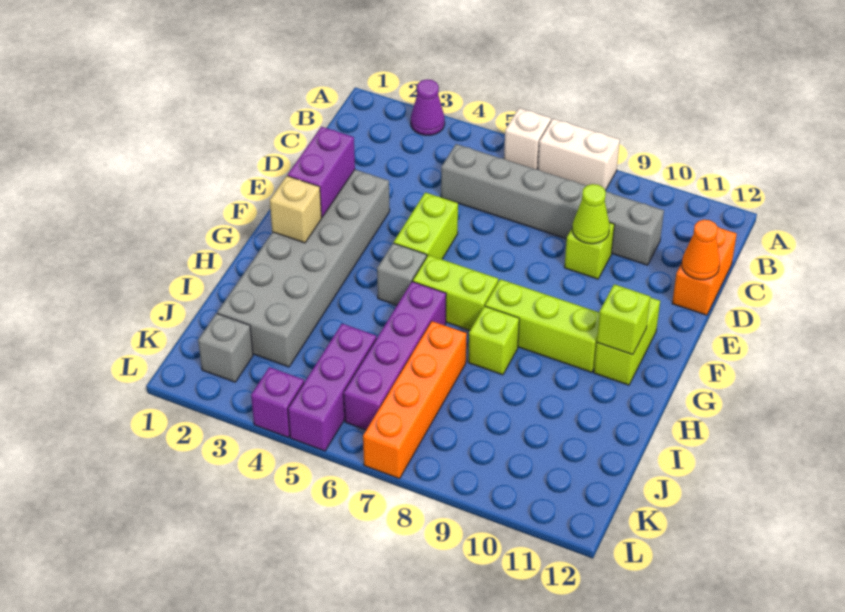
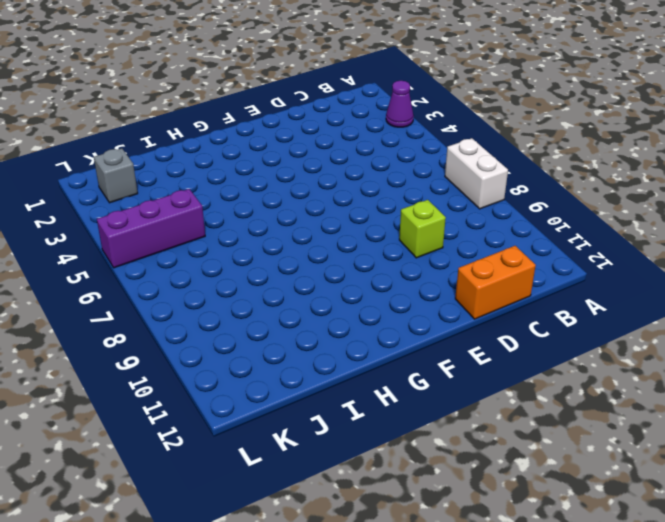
none -> white 1x1 brick [504,108,551,169]
none -> grey 1x6 brick [441,144,664,265]
none -> grey 2x6 brick [217,170,390,367]

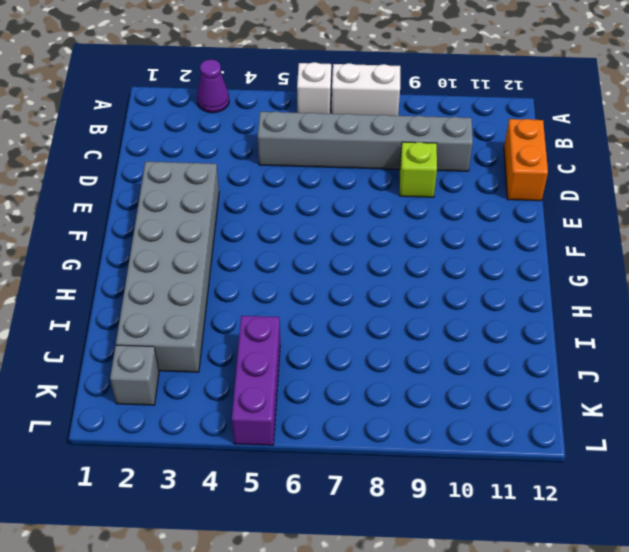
none -> lime 1x2 brick [394,192,458,259]
none -> lime 1x2 brick [594,297,660,385]
none -> grey 1x1 brick [377,243,427,305]

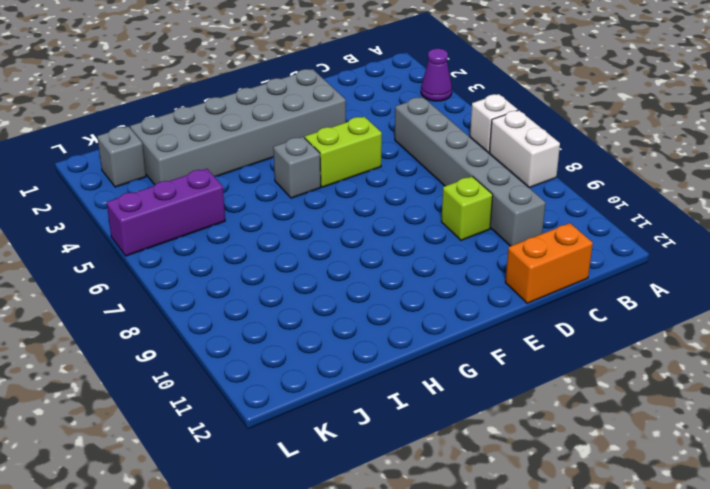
none -> lime 1x2 brick [594,297,660,385]
none -> lime 1x2 brick [413,255,498,330]
none -> lime 1x3 brick [485,279,600,372]

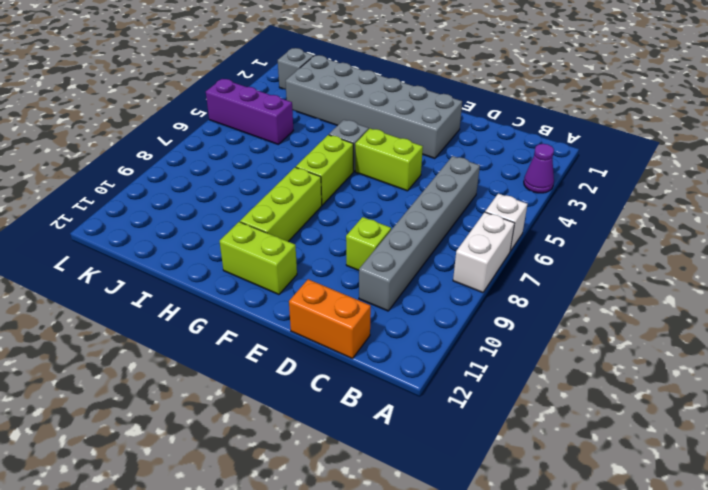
none -> purple 1x4 brick [344,281,446,430]
none -> lime 1x1 brick [468,306,519,375]
none -> orange 1x4 brick [363,321,467,479]

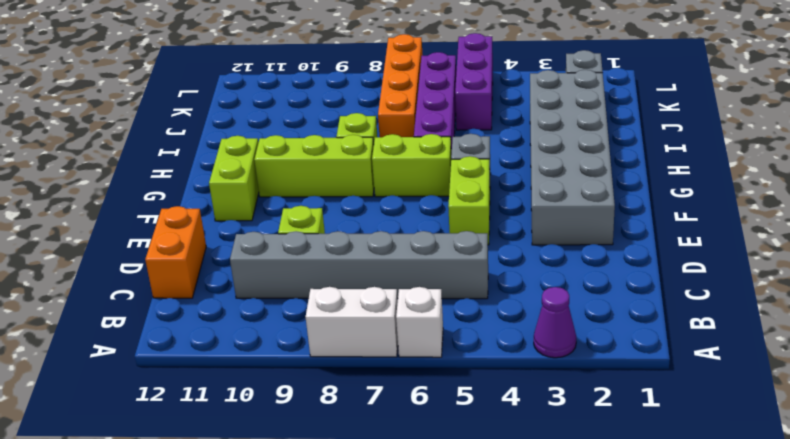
none -> purple 1x1 brick [251,367,304,438]
none -> lime 1x1 cone [572,184,610,244]
none -> orange 1x1 cone [682,220,720,280]

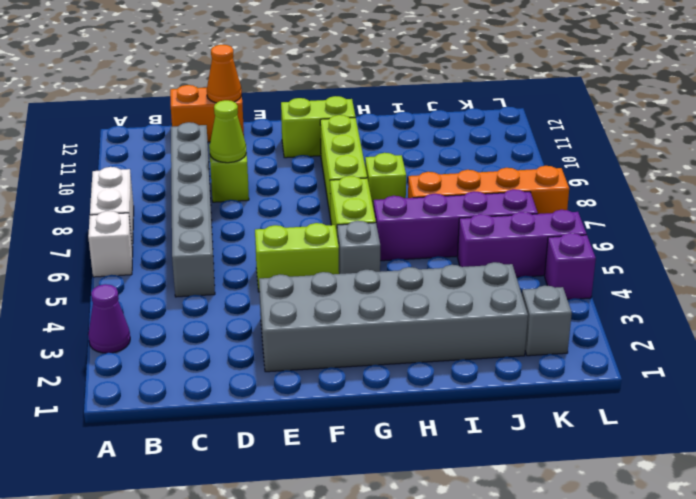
none -> purple 1x2 brick [288,127,355,217]
none -> tan 1x1 brick [270,176,322,243]
none -> lime 1x1 brick [597,284,650,355]

